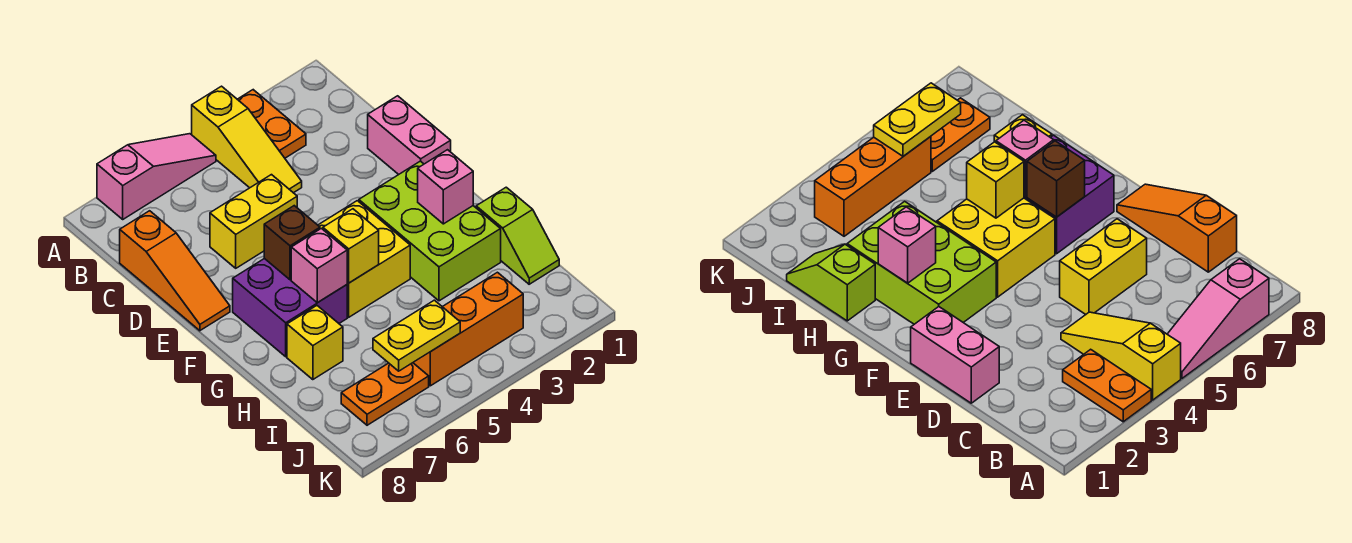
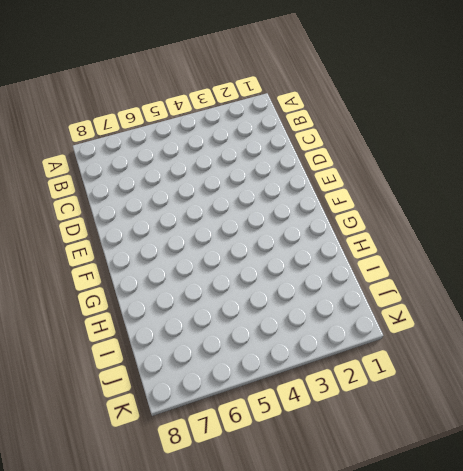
none -> orange 1x2 plate [237,90,306,158]
none -> yellow 1x3 slope [192,86,302,193]
none -> pink 1x3 slope [97,134,216,219]

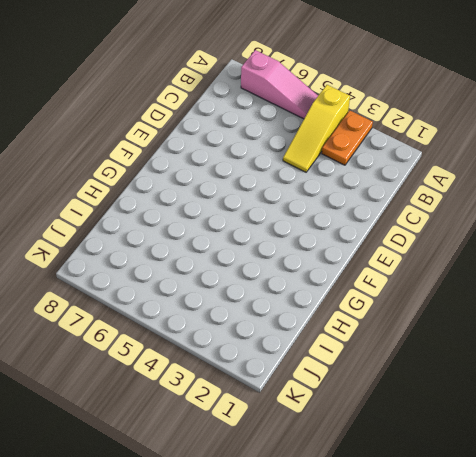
none -> orange 1x3 slope [120,211,230,331]
none -> pink 1x2 brick [368,96,451,175]
none -> yellow 1x2 brick [210,175,297,268]

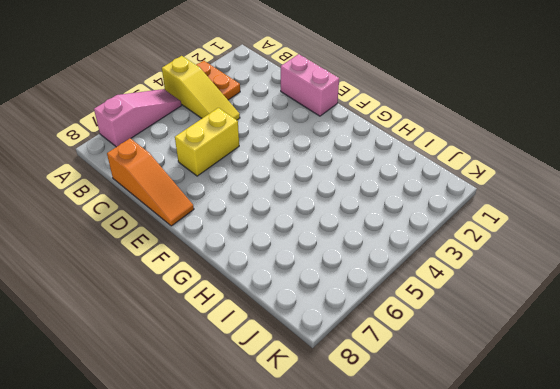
none -> lime 2x3 brick [359,161,501,301]
none -> yellow 2x2 brick [318,201,410,317]
none -> purple 2x2 brick [233,258,347,357]

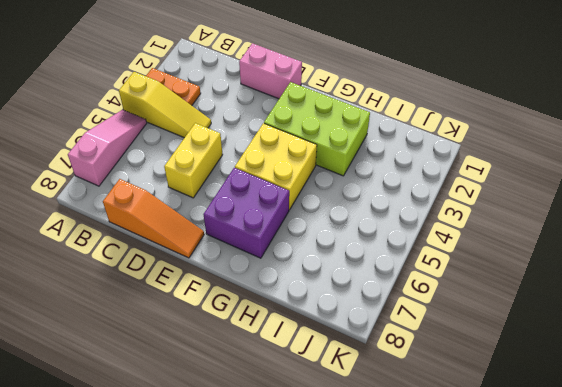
none -> lime 1x2 slope [476,187,559,284]
none -> yellow 1x1 brick [287,306,343,380]
none -> orange 1x3 brick [413,272,523,386]

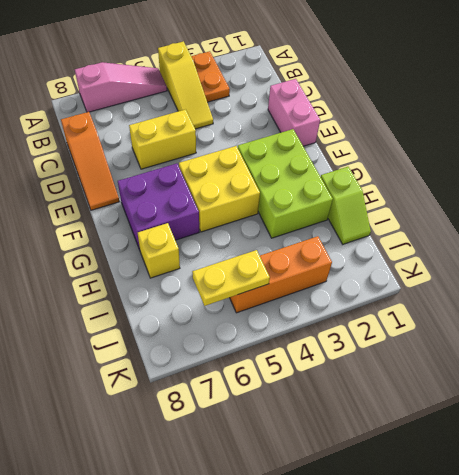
none -> orange 1x2 plate [341,363,429,425]
none -> brown 1x1 brick [264,206,320,280]
none -> pink 1x1 brick [418,150,473,224]

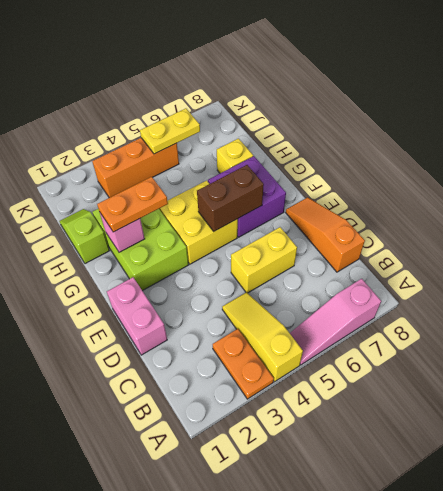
brown 1x2 brick [197,165,264,231] -> brown 1x1 brick [264,206,320,280]
orange 1x2 plate [97,177,168,232] -> orange 1x2 plate moved to [341,363,429,425]
none -> yellow 1x1 brick [323,209,379,283]
none -> pink 1x1 brick [291,228,347,303]

